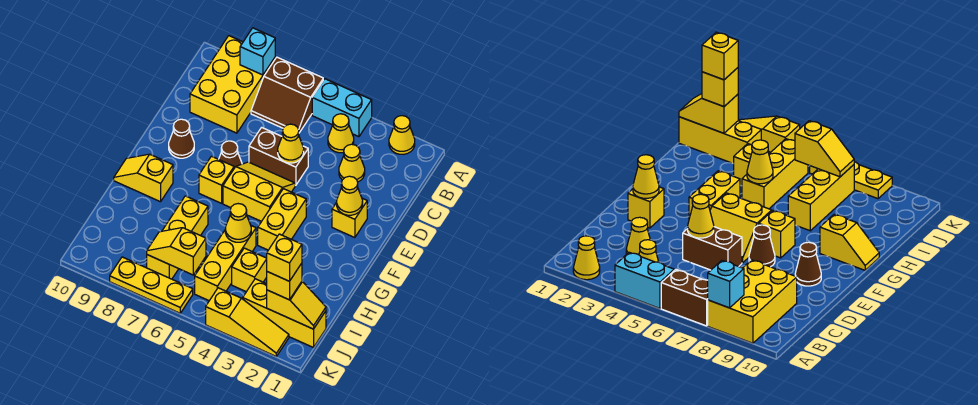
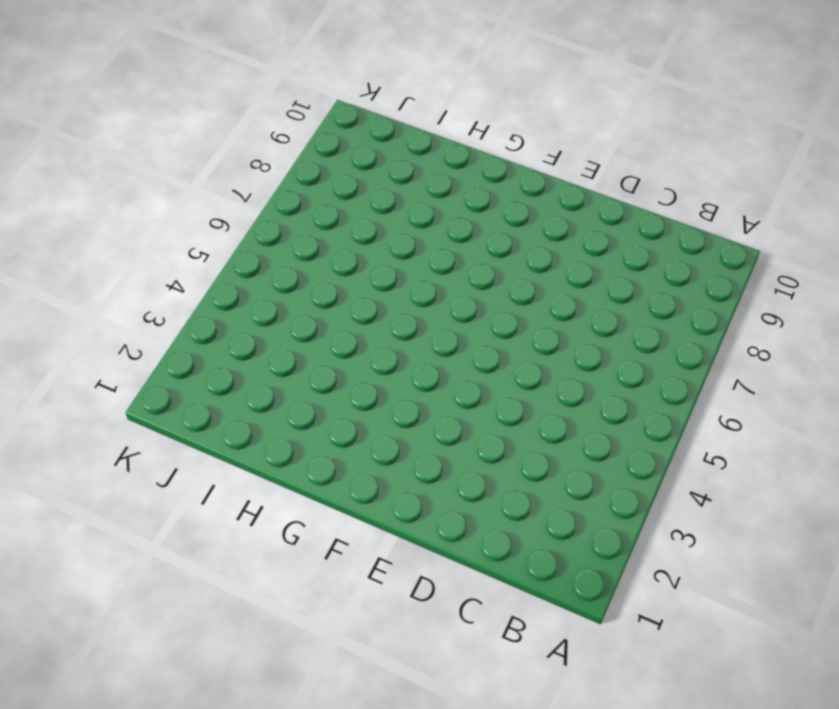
none -> yellow 1x1 cone [389,116,415,154]
none -> cyan 1x2 brick [312,79,372,137]
none -> brown 2x2 slope [251,57,323,133]

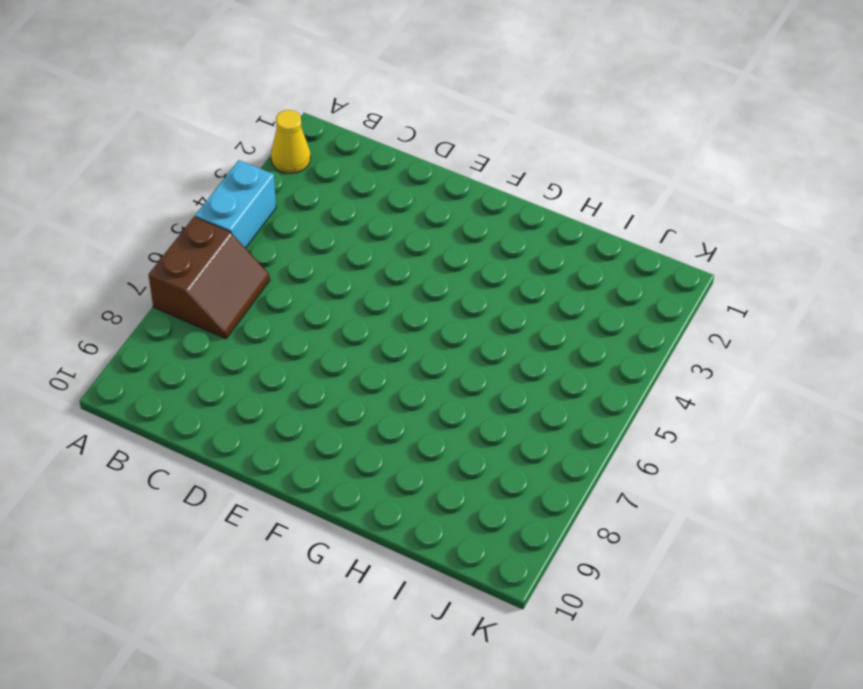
none -> yellow 2x3 brick [190,36,275,133]
none -> yellow 1x1 cone [328,114,354,153]
none -> yellow 1x1 cone [339,144,365,182]

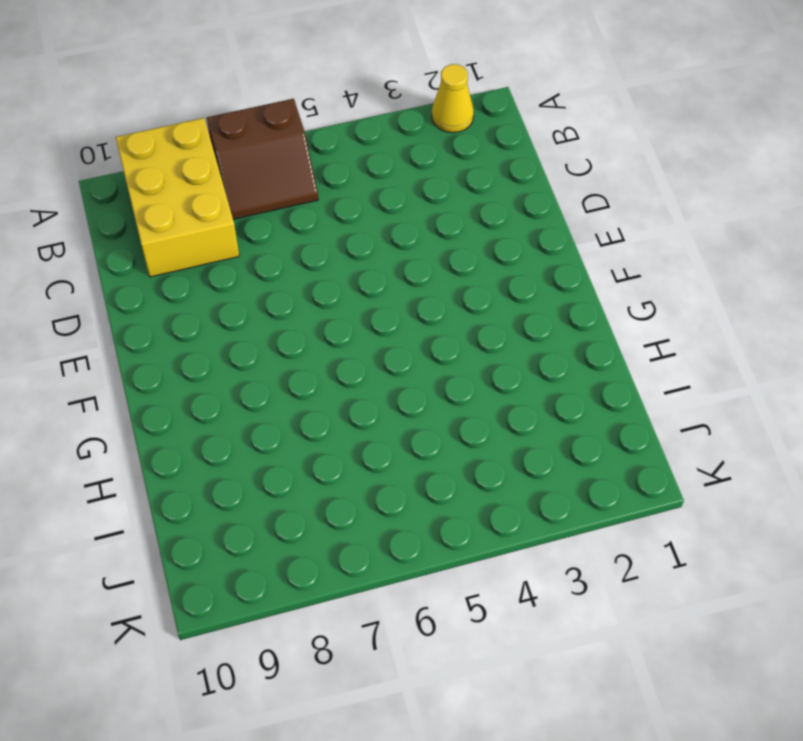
none -> cyan 1x2 brick [312,79,372,137]
none -> yellow 1x1 cone [328,114,354,153]
none -> yellow 1x1 cone [339,144,365,182]

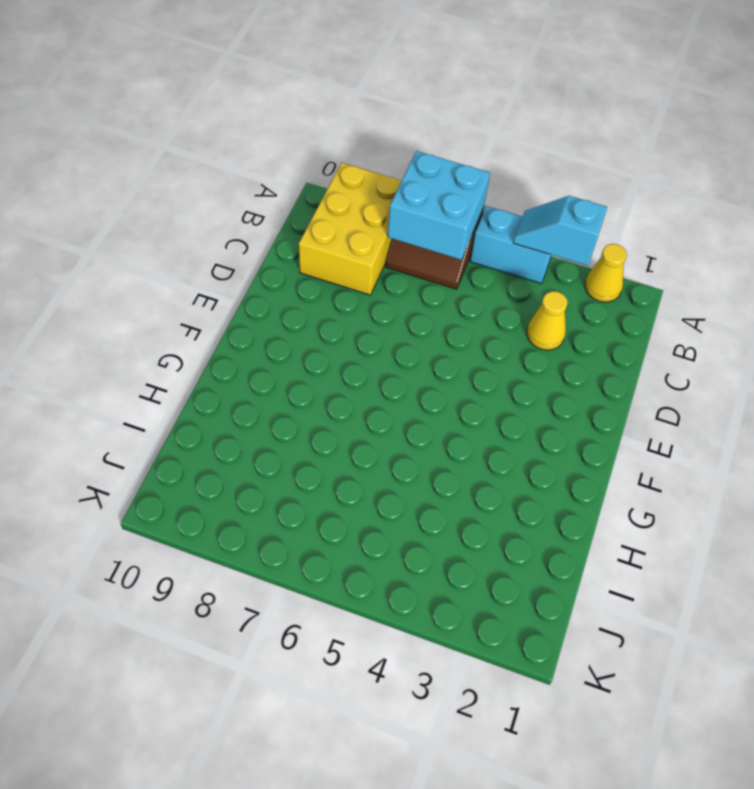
cyan 1x2 slope [513,196,607,266] -> none
cyan 2x2 brick [388,151,490,260] -> none
none -> yellow 1x1 cone [328,114,354,153]
none -> brown 1x2 brick [249,127,308,185]
none -> yellow 1x1 brick [332,198,367,238]

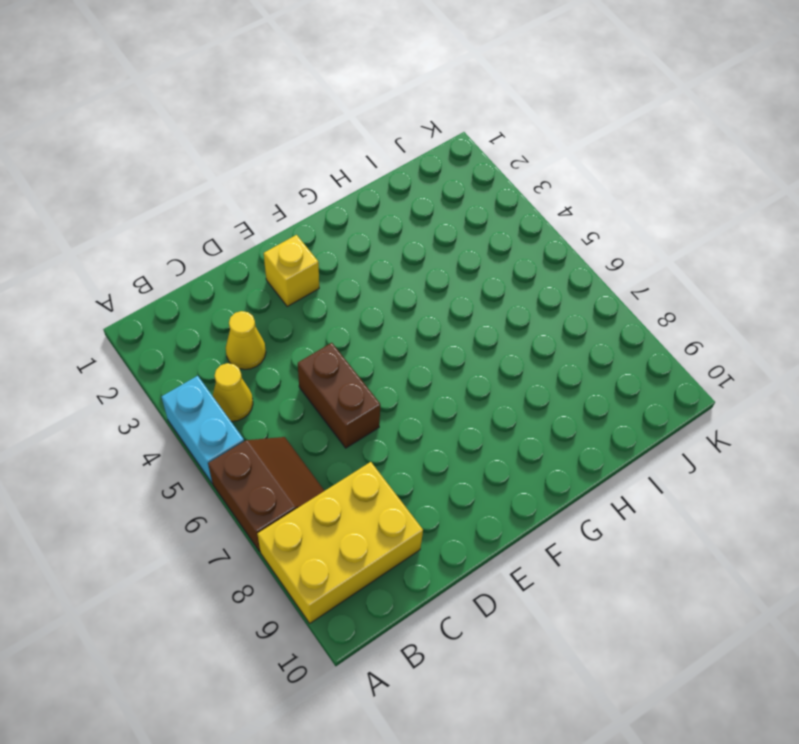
none -> yellow 1x1 cone [389,116,415,154]
none -> yellow 2x2 slope [223,162,295,221]
none -> brown 1x1 cone [219,141,242,168]

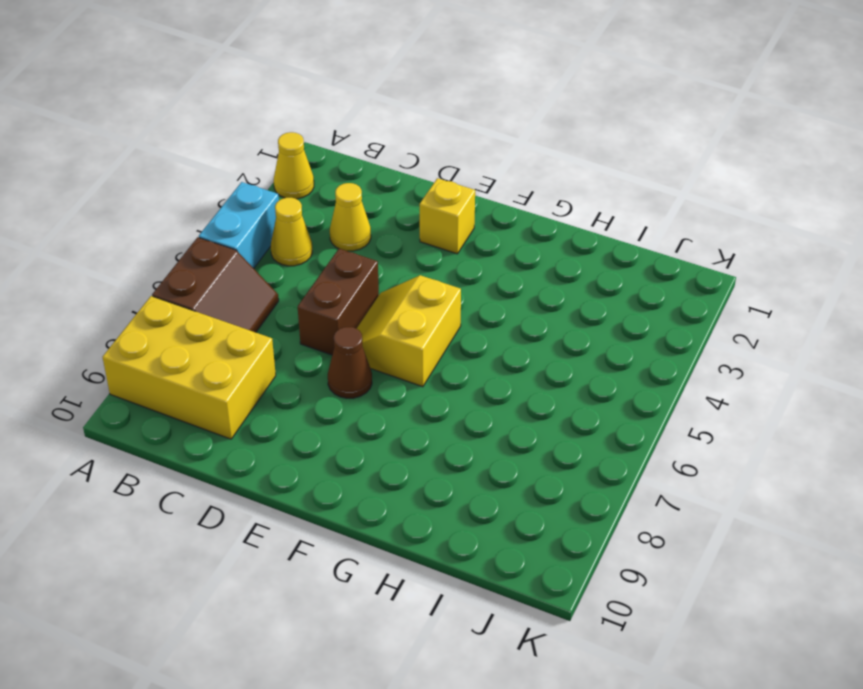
none -> brown 1x1 cone [169,119,194,158]
none -> yellow 1x2 brick [258,189,306,250]
none -> yellow 1x1 brick [199,156,234,203]

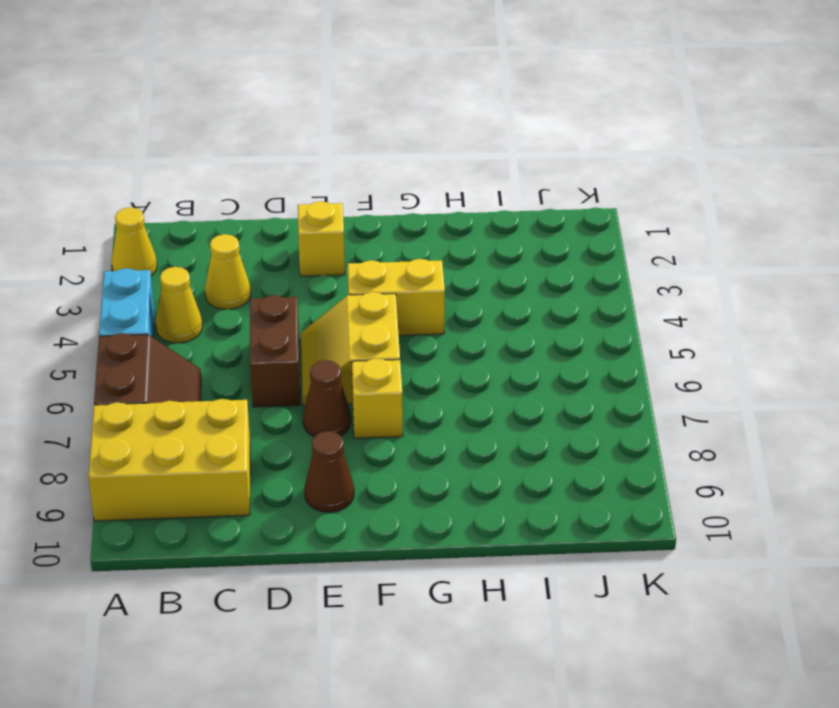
none -> yellow 1x2 slope [114,154,173,202]
none -> yellow 1x3 brick [195,226,256,301]
none -> yellow 1x3 brick [147,196,208,279]

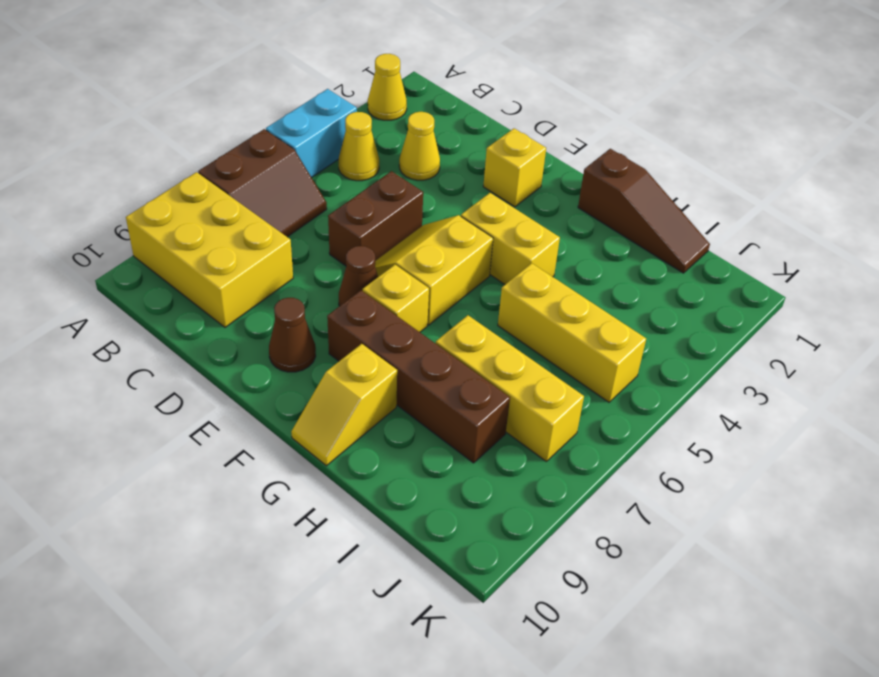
brown 1x4 brick [327,290,510,463] -> none
brown 1x3 slope [578,149,710,273] -> none
none -> yellow 1x1 brick [232,248,267,292]
none -> yellow 1x3 brick [243,279,326,348]
none -> yellow 1x3 slope [206,288,289,356]

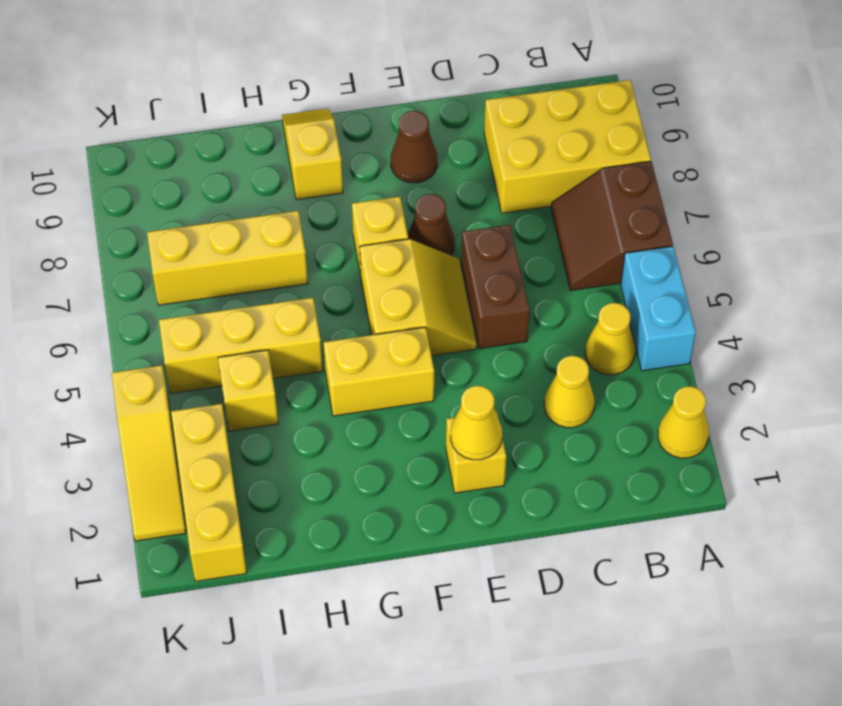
none -> yellow 1x3 plate [110,257,193,313]
none -> cyan 1x1 brick [240,28,275,75]
none -> yellow 1x1 cone [278,124,304,163]

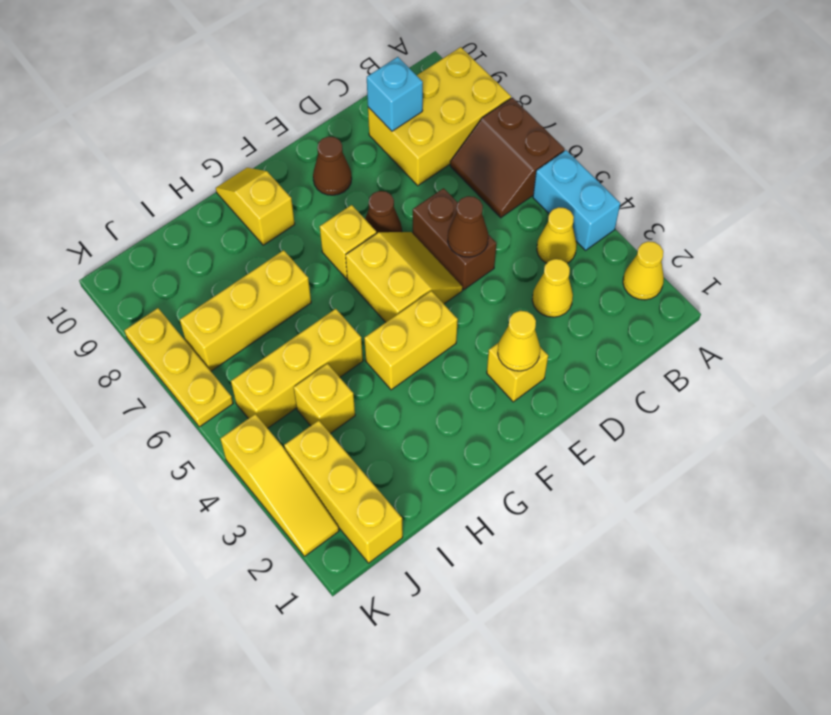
cyan 1x1 brick [367,57,423,131] -> cyan 1x1 brick moved to [240,28,275,75]
brown 1x1 cone [448,196,488,257] -> yellow 1x1 cone [278,124,304,163]
none -> yellow 1x1 cone [225,204,251,242]
none -> yellow 1x2 slope [267,281,326,329]
none -> yellow 1x2 slope [147,228,206,275]

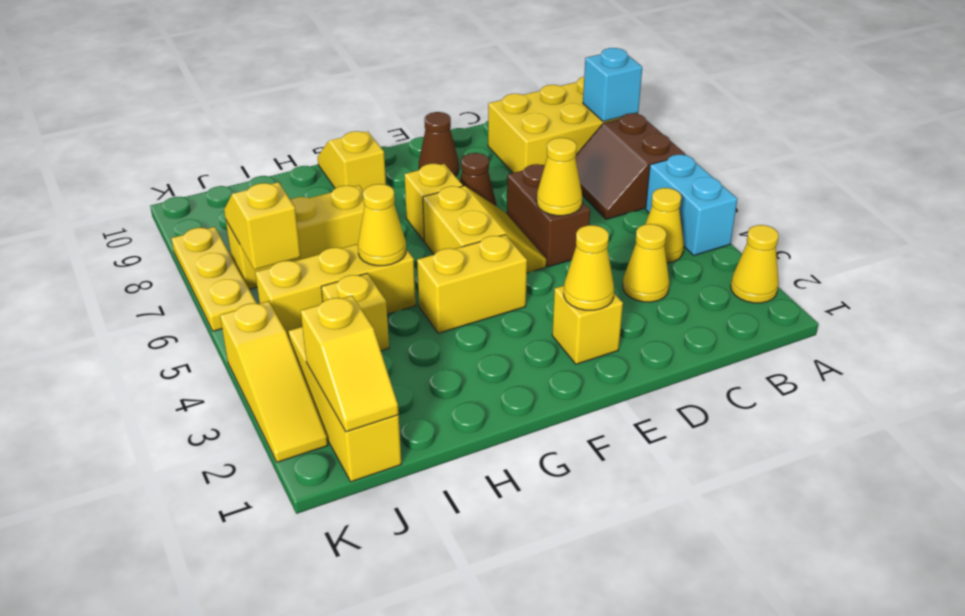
none -> yellow 1x1 brick [267,263,302,300]
none -> yellow 1x1 brick [267,234,302,281]

